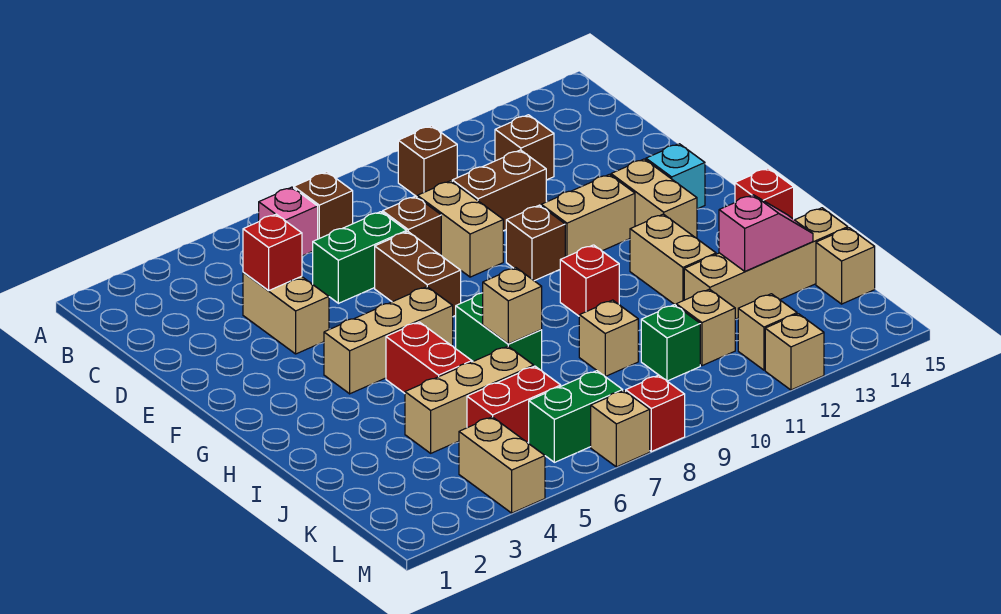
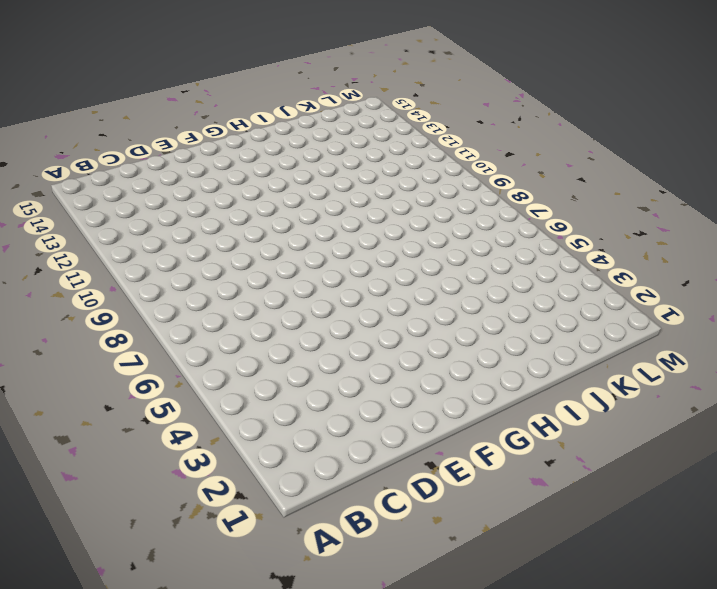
none -> pink 1x1 brick [258,187,318,256]
none -> brown 1x1 brick [294,172,353,239]
none -> brown 1x1 brick [398,126,457,197]
none -> brown 1x1 brick [495,115,554,180]

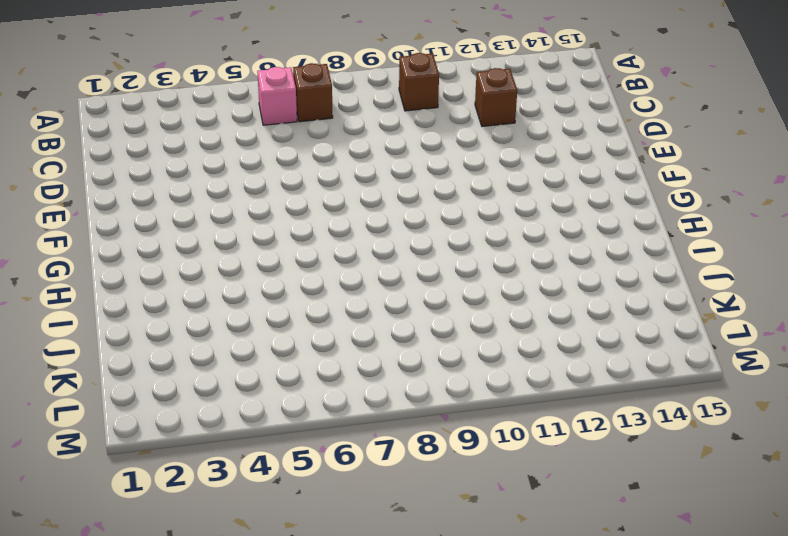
none -> tan 1x2 brick [243,273,329,354]
none -> green 1x2 brick [313,212,407,303]
none -> brown 1x1 brick [383,196,441,255]
none -> tan 1x2 brick [417,181,503,277]

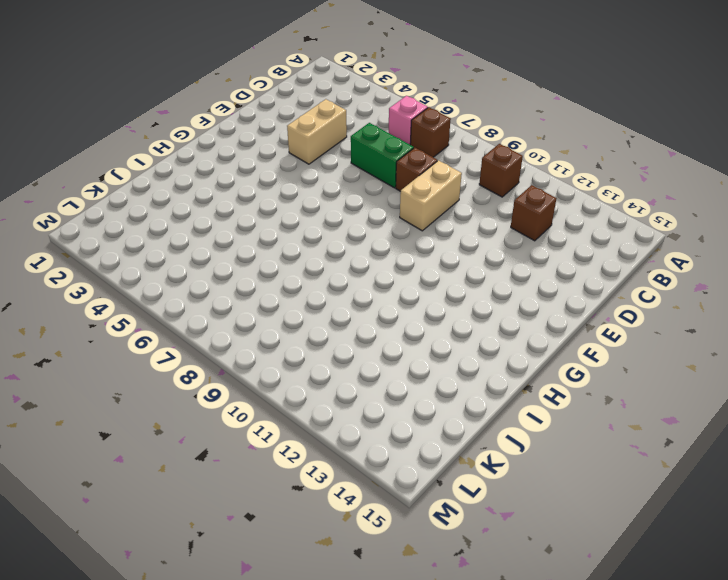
none -> brown 1x2 brick [452,150,546,231]
none -> brown 1x2 brick [375,232,461,316]
none -> brown 1x1 brick [506,205,565,281]
none -> tan 1x2 brick [541,174,635,257]

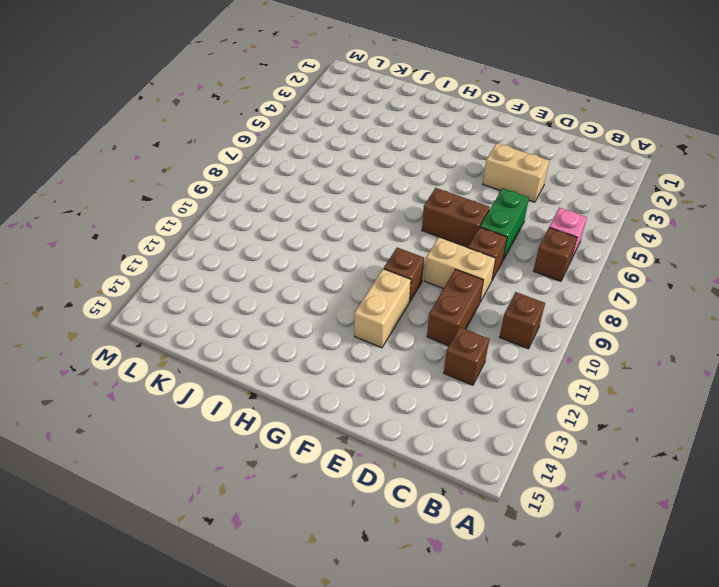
none -> tan 1x2 brick [611,159,697,238]
none -> cyan 1x1 brick [646,144,705,209]
none -> tan 1x3 brick [324,287,453,394]
none -> red 1x2 brick [386,322,472,393]

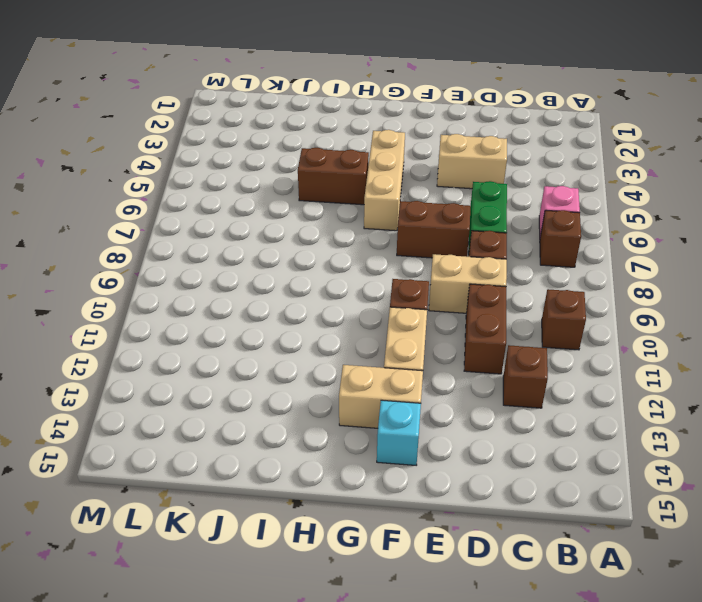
brown 1x2 brick [298,148,369,205] -> red 1x2 brick [386,322,472,393]
none -> green 1x2 brick [456,293,542,370]
none -> red 1x1 brick [560,245,619,316]
none -> tan 1x2 brick [630,214,716,305]
none -> red 1x1 brick [735,168,794,219]

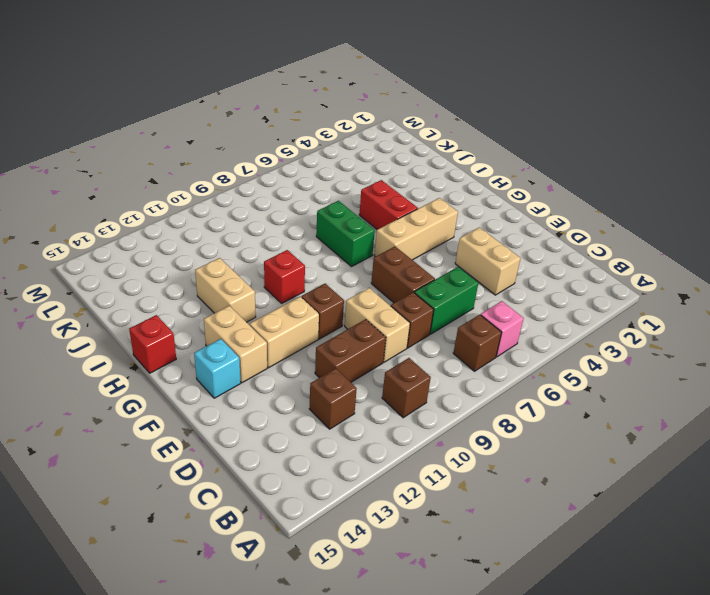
none -> tan 1x3 brick [405,346,534,453]
none -> tan 1x1 brick [579,300,638,377]
none -> tan 1x4 brick [684,208,848,319]
none -> red 1x2 brick [467,366,561,443]

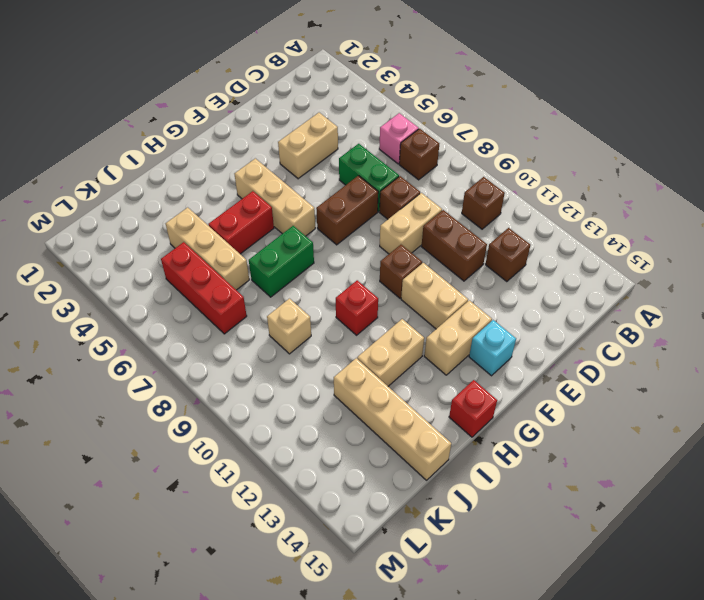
red 1x3 brick [161,242,247,334] -> red 1x2 brick [467,366,561,443]
none -> green 1x1 brick [641,305,700,381]
none -> tan 1x1 brick [676,289,735,366]
none -> tan 1x1 brick [816,228,875,304]
none -> tan 1x2 brick [459,417,545,513]

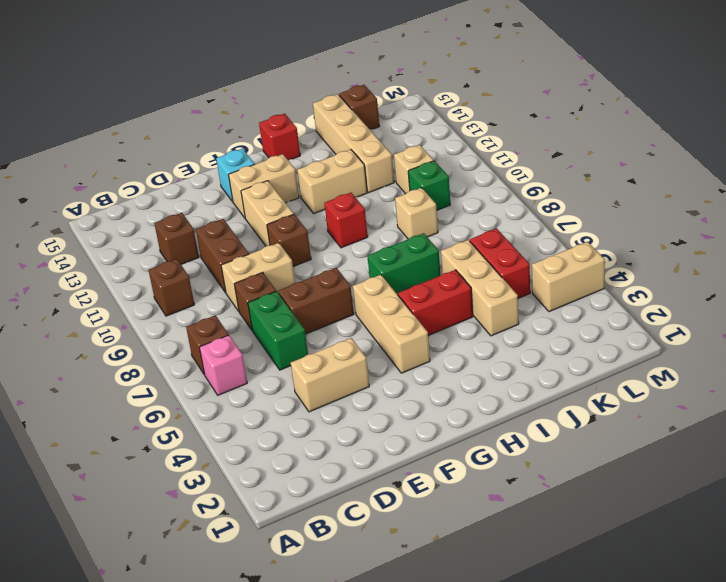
brown 1x1 brick [339,85,379,130] -> tan 1x1 brick [816,228,875,304]
none -> green 1x2 brick [529,371,623,462]
none -> tan 1x1 brick [738,294,797,370]
none -> tan 1x1 brick [591,391,650,467]
none -> red 1x1 brick [626,375,685,452]

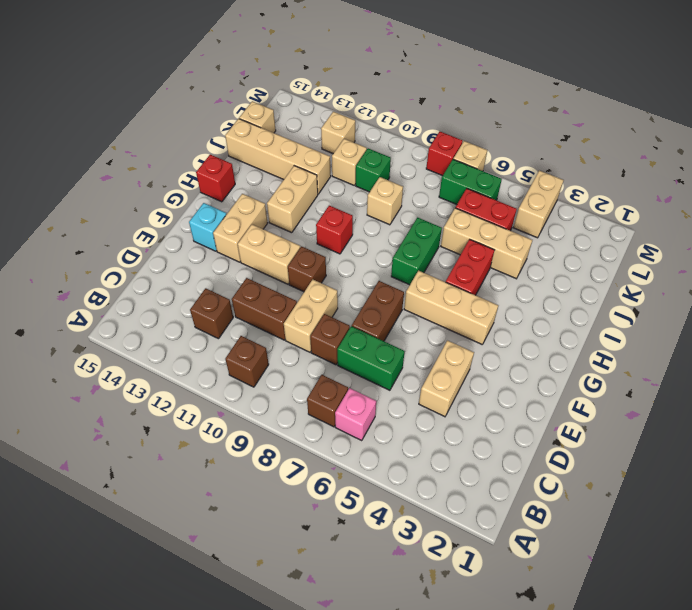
none -> tan 1x1 brick [765,314,824,390]
none -> red 1x1 brick [243,214,302,290]
none -> tan 1x1 brick [483,268,542,344]
none -> pink 1x2 slope [719,195,813,271]

